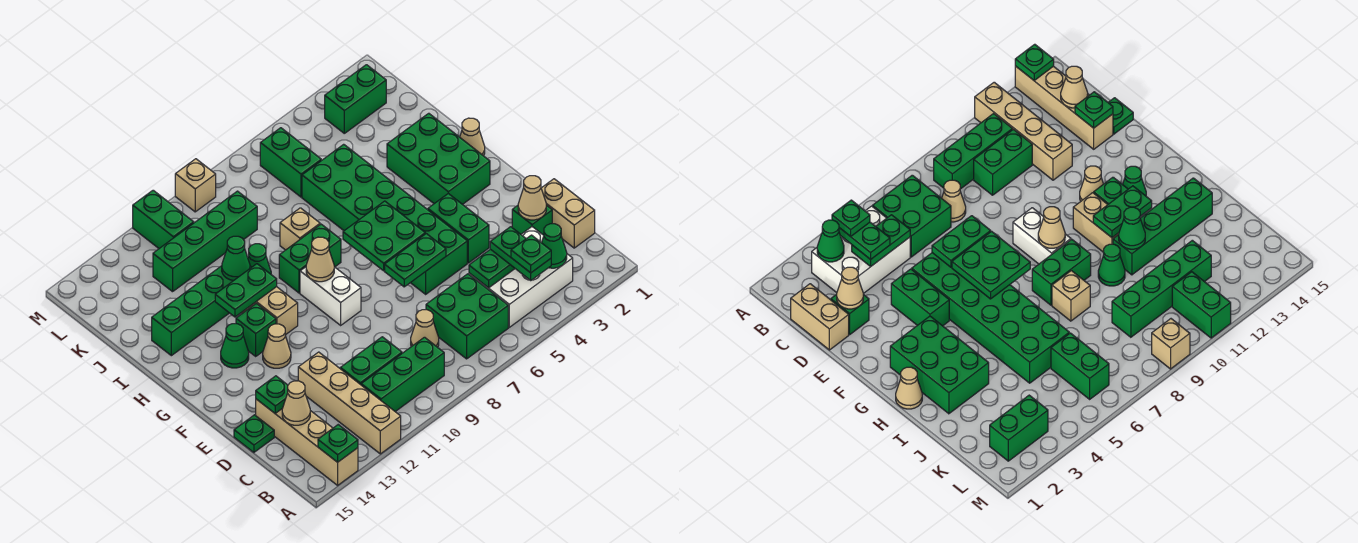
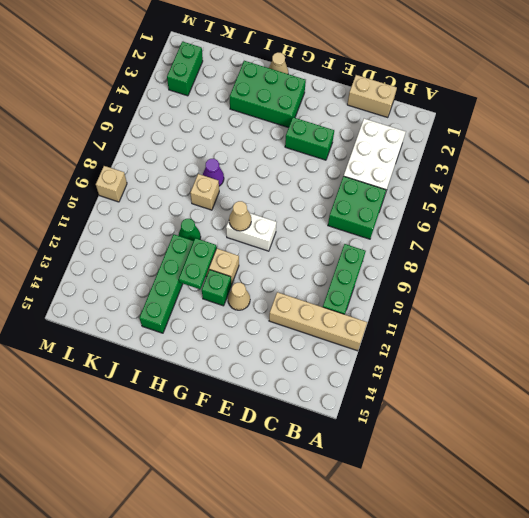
purple 1x1 cone [203,159,224,186] -> none
none -> tan 1x4 brick [256,399,358,485]
none -> tan 1x1 cone [411,310,439,347]
none -> green 1x2 brick [340,337,402,385]
none -> green 1x1 brick [512,205,552,235]

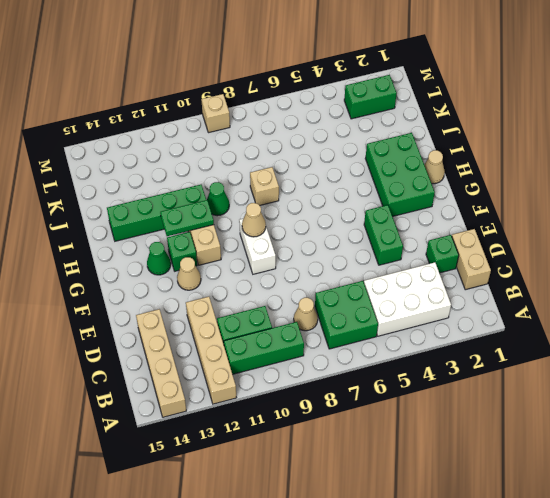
none -> green 1x1 plate [234,415,274,452]
none -> green 2x6 brick [302,144,467,294]
none -> green 1x2 brick [279,224,341,293]
none -> green 1x2 brick [260,128,321,197]

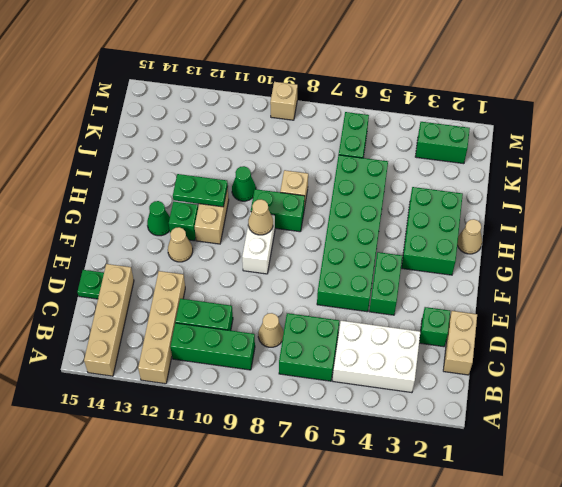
none -> green 1x4 brick [152,266,251,356]
none -> green 1x4 brick [153,191,257,292]
none -> green 1x2 brick [133,190,194,248]
none -> green 1x1 plate [318,425,358,462]

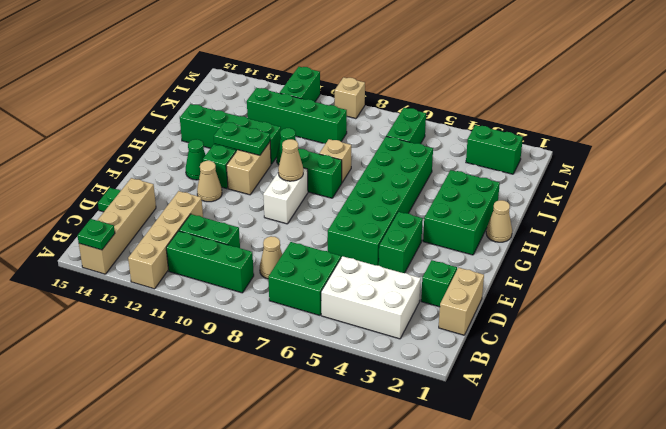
none -> green 1x1 cone [542,224,567,268]
none -> green 1x2 plate [469,249,515,288]
none -> tan 1x1 cone [282,381,310,425]
none -> tan 1x1 cone [518,176,546,220]

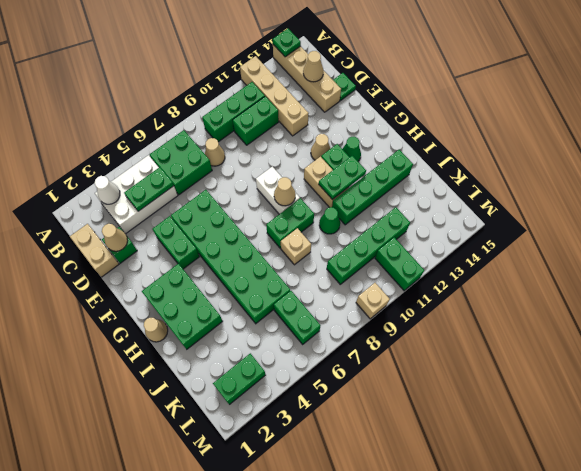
white 1x1 cone [95,176,120,204] -> green 1x1 cone [542,224,567,268]
none -> green 1x1 plate [256,376,288,413]
none -> green 1x2 plate [385,234,446,287]
none -> green 2x2 plate [343,201,425,271]
none -> green 1x1 cone [222,236,250,281]

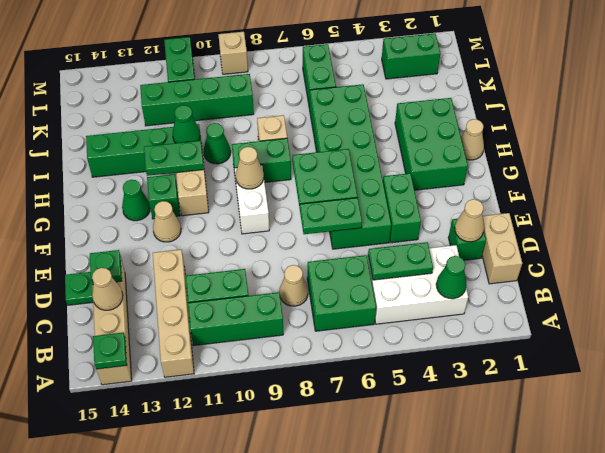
none -> green 1x2 plate [490,227,551,280]
none -> green 1x1 plate [511,235,551,273]

